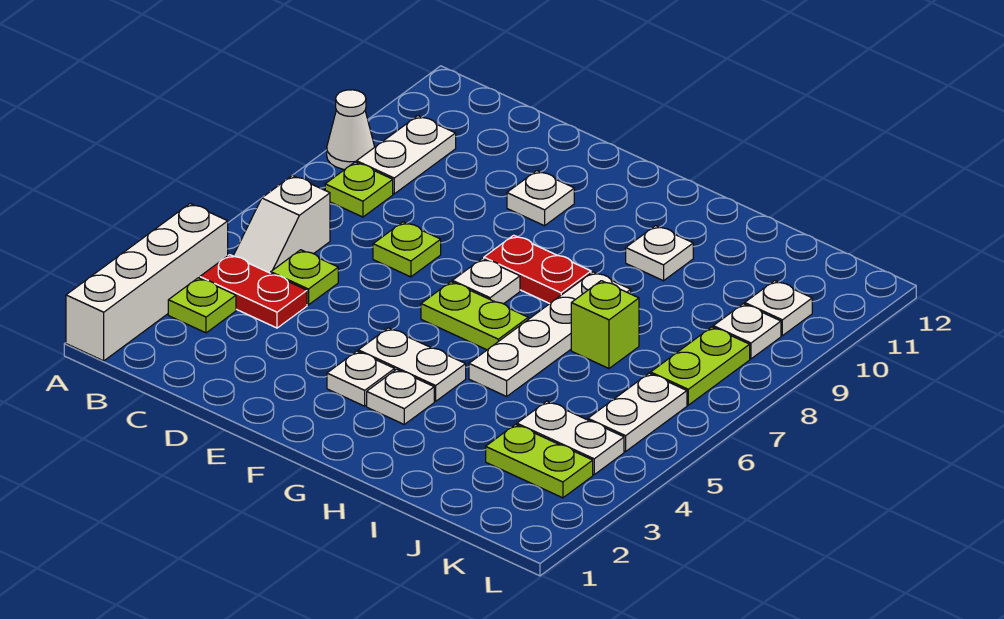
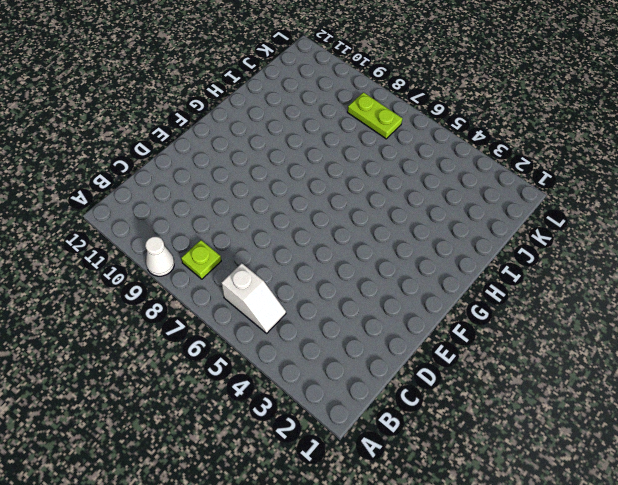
none -> white 1x4 brick [66,204,228,361]
none -> lime 1x1 plate [168,278,236,333]
none -> red 1x2 plate [200,255,307,328]

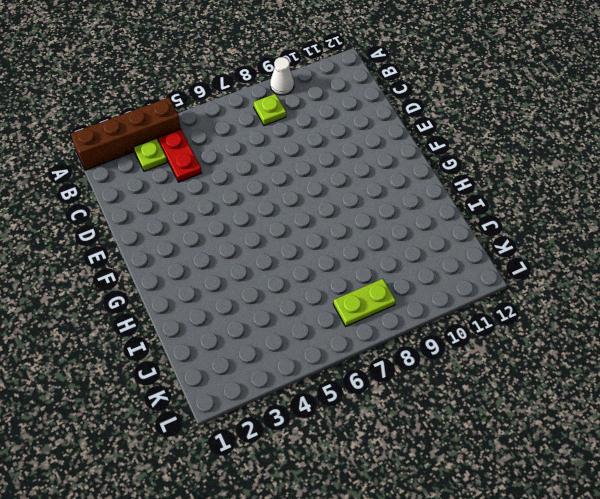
brown 1x4 brick [71,98,181,170] -> white 1x4 brick [66,204,228,361]
none -> white 1x2 slope [233,175,330,273]
none -> white 1x2 plate [357,116,456,194]
none -> lime 1x1 plate [271,250,338,305]

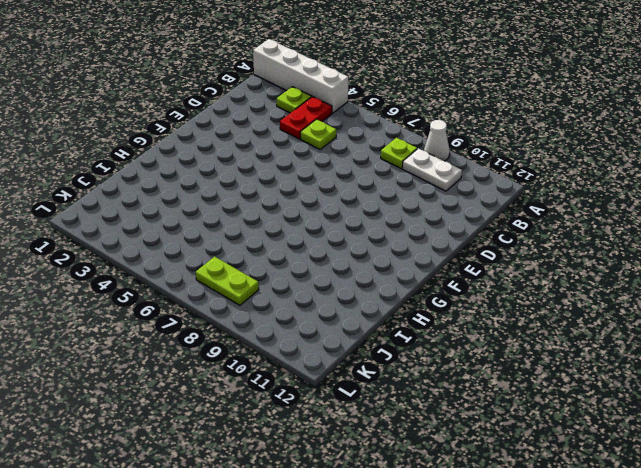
none -> white 1x2 slope [233,175,330,273]
none -> lime 1x1 plate [373,222,441,277]
none -> white 1x1 plate [507,171,574,226]

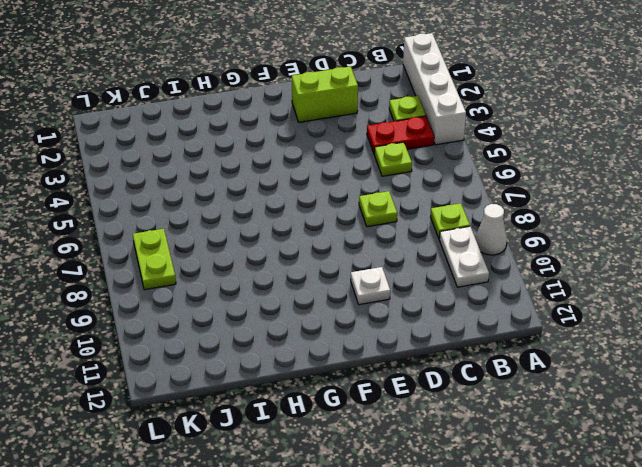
lime 1x2 brick [292,66,358,122] -> none
none -> white 1x2 slope [233,175,330,273]
none -> white 1x1 plate [327,351,395,406]
none -> white 1x2 plate [358,328,466,401]

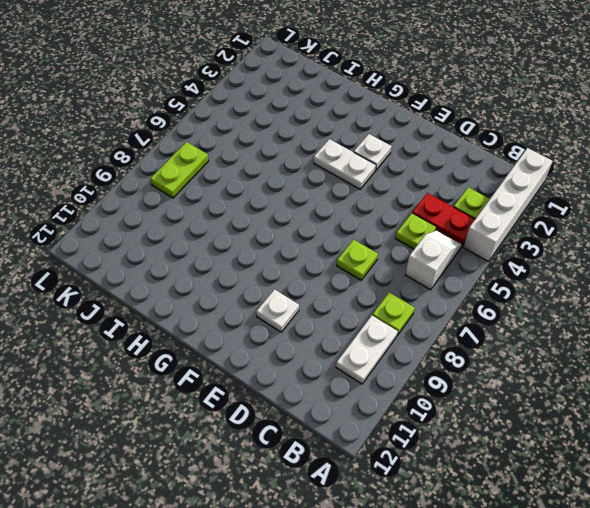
none -> white 1x1 cone [327,90,375,169]
none -> lime 1x2 plate [421,282,528,350]
none -> white 1x1 plate [452,258,520,304]

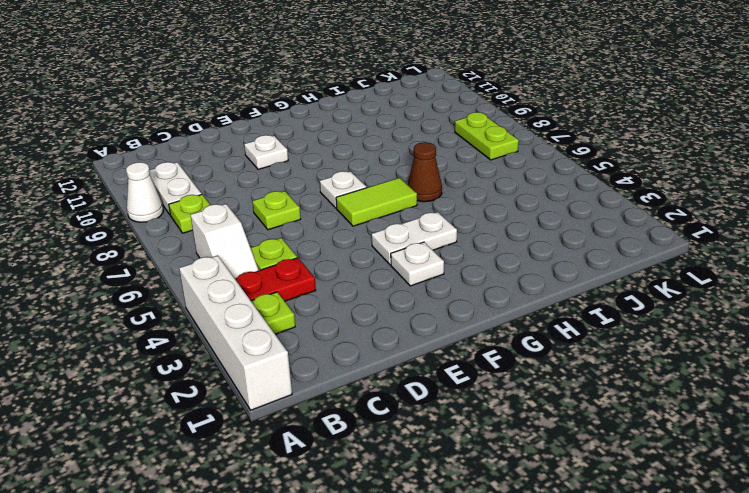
lime 1x2 tile [336,178,417,226] -> lime 1x2 plate [421,282,528,350]
brown 1x1 cone [408,142,442,202] -> white 1x4 plate [469,272,631,396]
none -> red 1x2 plate [484,235,591,303]
none -> white 1x1 plate [367,369,434,424]
none -> white 1x1 plate [626,226,693,281]

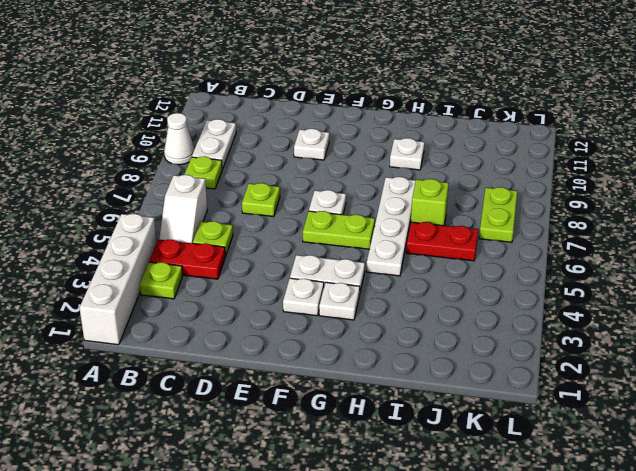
red 1x2 plate [406,222,478,261] -> red 1x2 plate moved to [484,235,591,303]
none -> lime 1x2 plate [486,424,593,498]
none -> white 1x2 plate [517,401,624,474]
none -> white 1x2 plate [588,373,687,451]

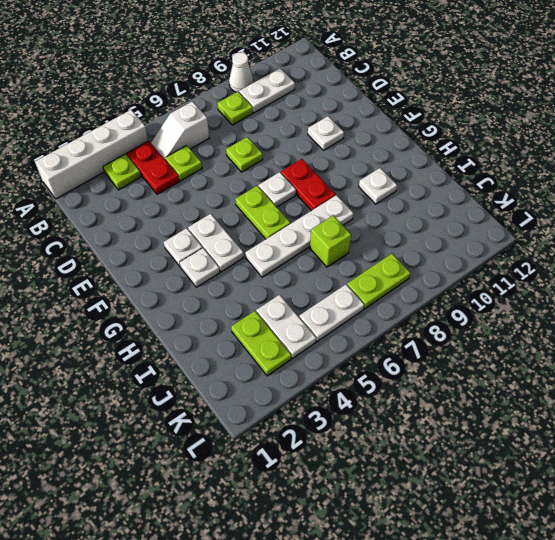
none -> white 1x1 plate [713,304,781,359]
none -> white 1x1 plate [745,281,812,336]

